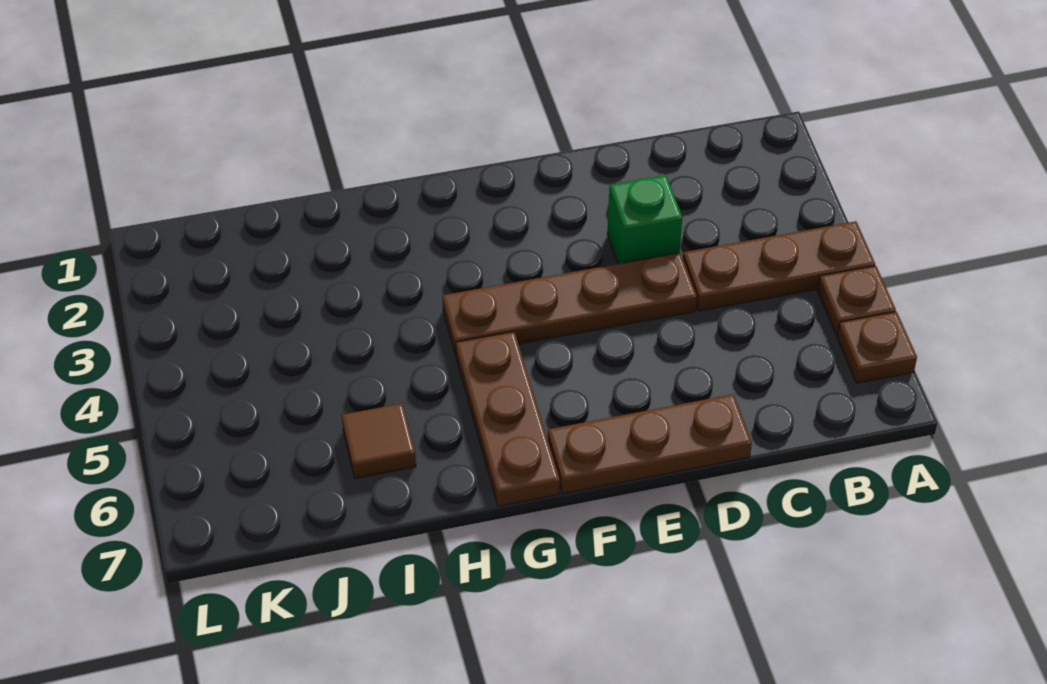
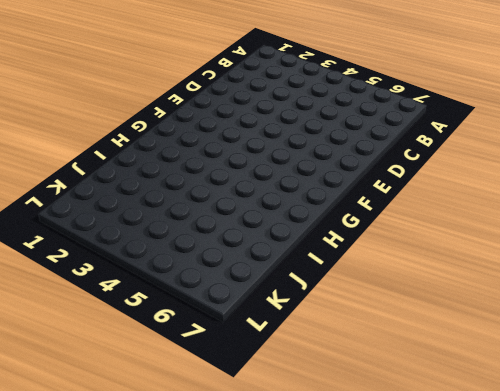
none -> brown 1x3 plate [683,221,875,311]
none -> brown 1x1 plate [818,266,896,336]

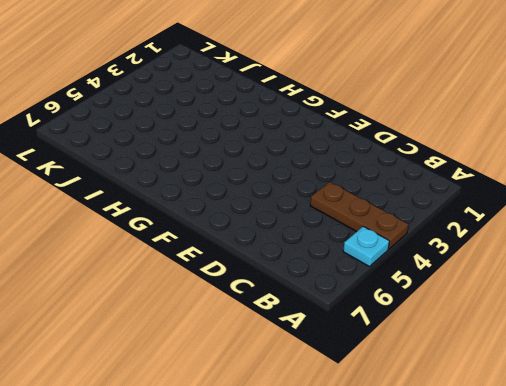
cyan 1x1 plate [343,226,389,267] -> brown 1x1 plate [818,266,896,336]
none -> brown 1x1 plate [837,312,917,383]
none -> green 1x1 brick [607,175,682,264]

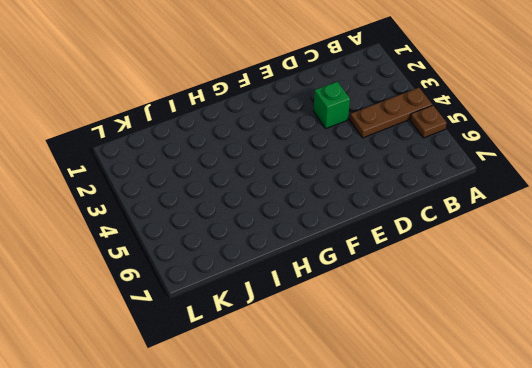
none -> brown 1x1 plate [837,312,917,383]
none -> brown 1x4 plate [442,253,697,355]

